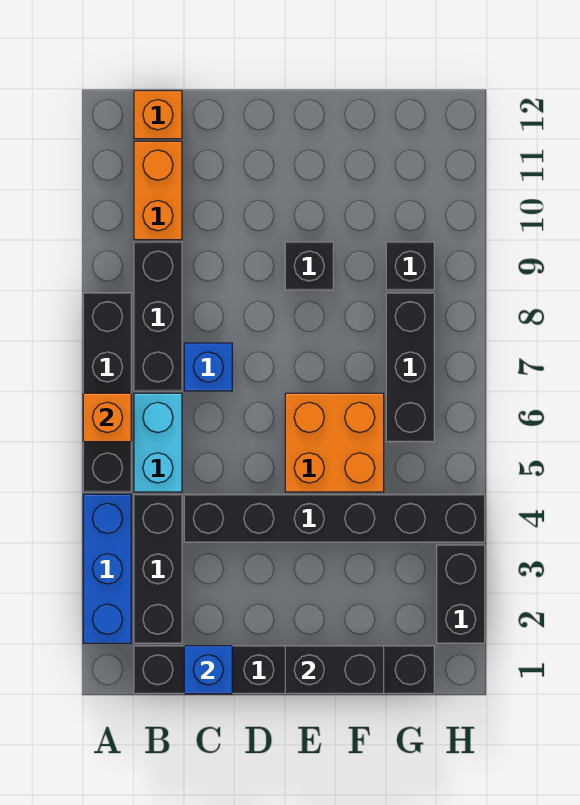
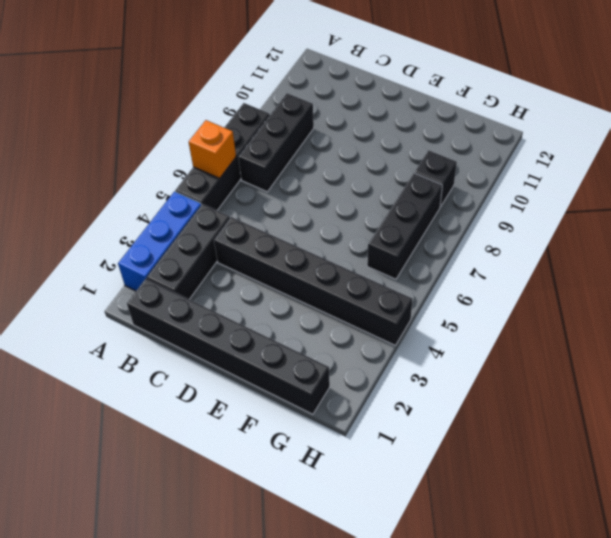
none -> cyan 1x2 brick [134,393,182,492]
none -> orange 1x2 brick [134,141,182,240]
none -> orange 1x1 brick [134,91,182,139]

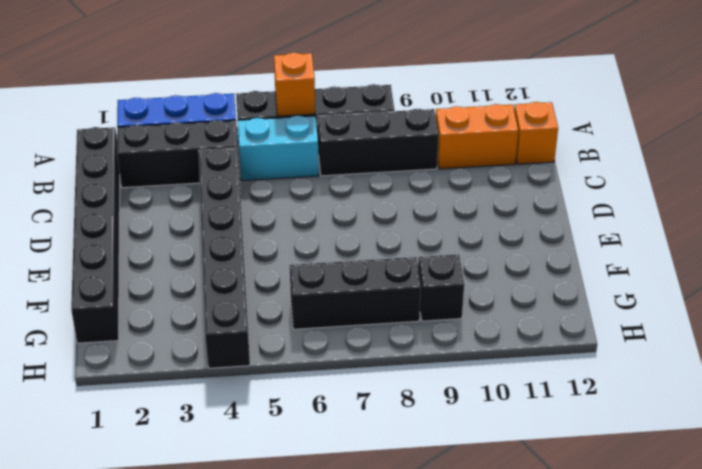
none -> blue 1x1 brick [184,343,232,391]
none -> orange 2x2 brick [285,393,384,492]
none -> black 1x1 brick [285,242,333,290]

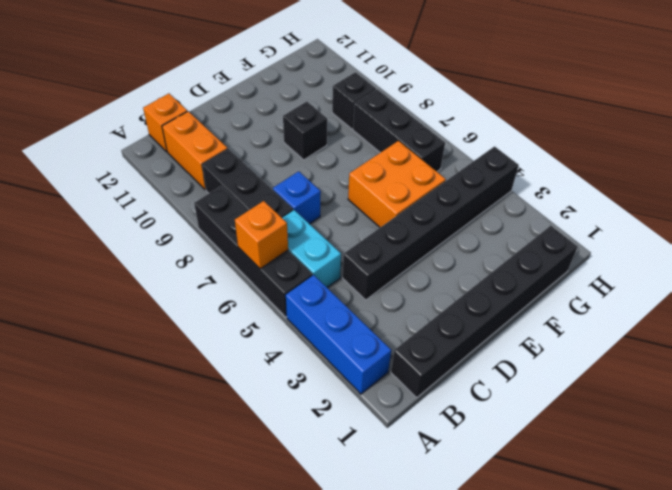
none -> black 1x3 brick [134,494,182,643]
none -> black 1x2 brick [437,545,485,643]
none -> blue 1x1 brick [184,646,232,694]

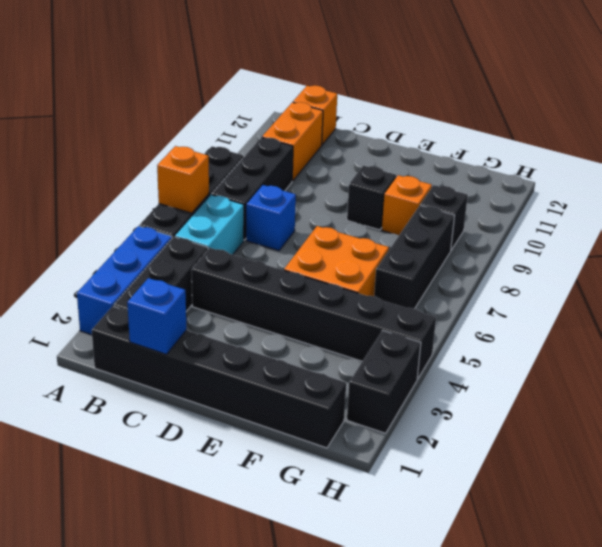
orange 1x1 brick [382,175,432,235] -> none
none -> black 1x2 brick [285,646,384,694]

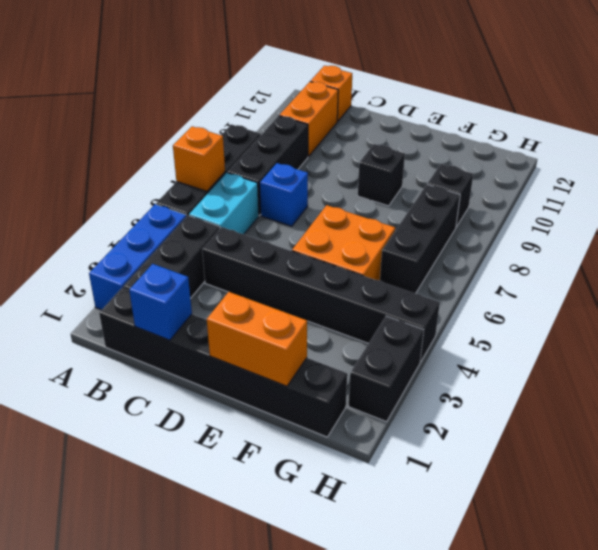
orange 1x2 brick [207,292,307,386] -> black 1x2 brick [285,646,384,694]

